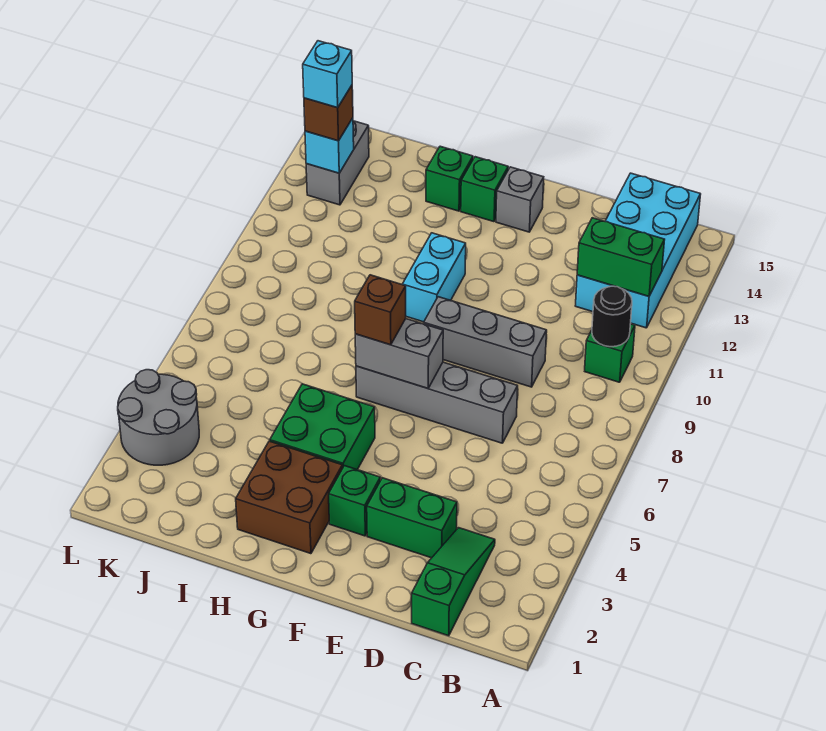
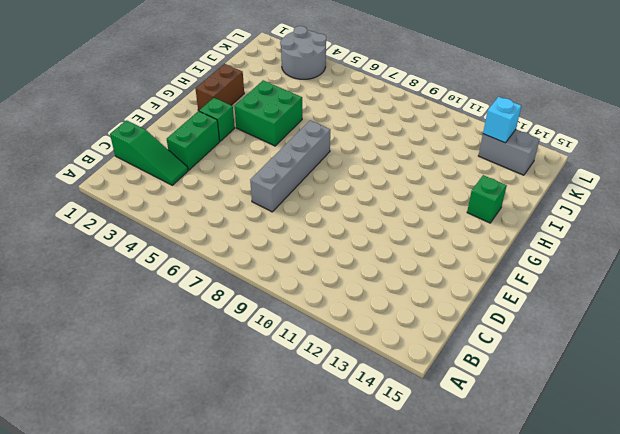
brown 1x2 brick [195,64,244,110] -> brown 2x2 brick [236,441,342,554]
none -> green 1x1 brick [585,324,635,382]
none -> cyan 2x4 brick [575,173,701,328]
none -> grey 1x3 brick [424,297,547,387]

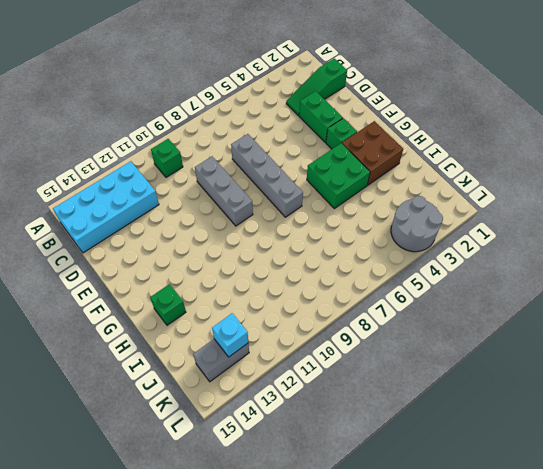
none -> grey 1x1 brick [496,167,544,232]
none -> cyan 1x2 brick [402,233,466,322]
none -> green 1x1 brick [461,157,508,222]

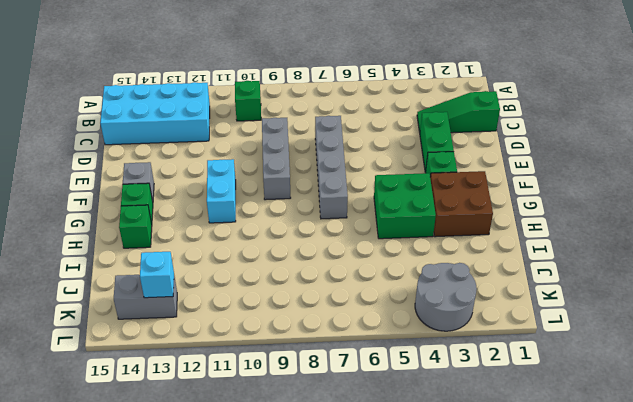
cyan 1x2 brick [207,159,236,223] -> cyan 1x2 brick turned to [402,233,466,322]
none -> black 1x1 round brick [592,286,632,347]
none -> green 1x2 brick [577,218,665,296]
none -> grey 1x2 brick [355,319,443,388]

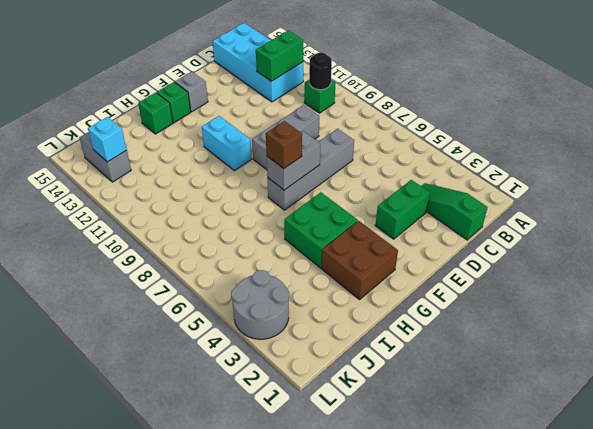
none -> green 1x1 brick [329,466,380,536]
none -> brown 1x1 brick [304,85,353,141]
none -> cyan 1x1 brick [303,41,352,108]

